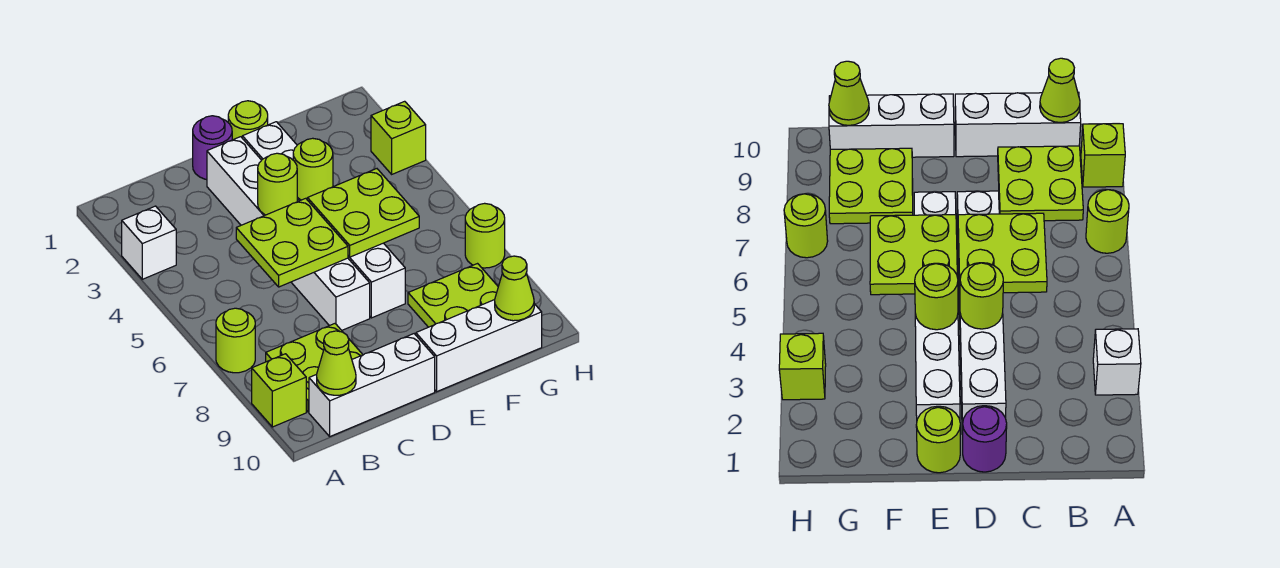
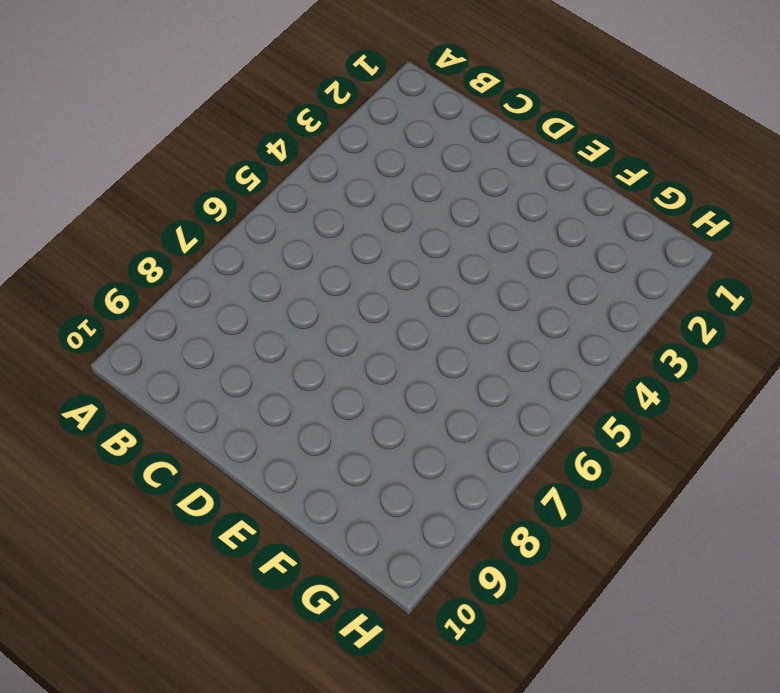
none -> white 1x1 brick [122,206,176,279]
none -> lime 1x1 round brick [216,308,255,373]
none -> lime 1x1 brick [252,354,306,427]

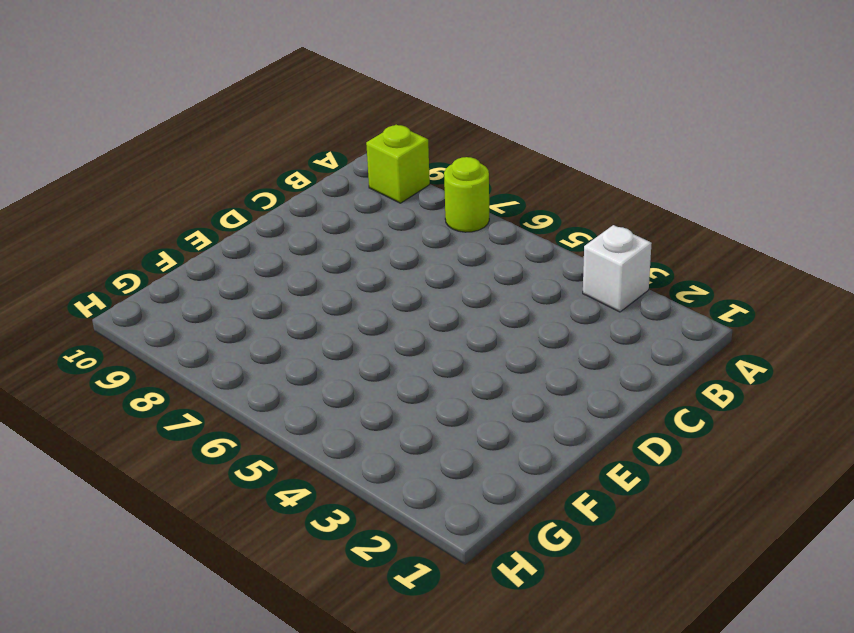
none -> lime 2x2 plate [266,324,363,412]
none -> white 1x3 brick [309,334,435,436]
none -> purple 1x1 round brick [193,116,232,180]

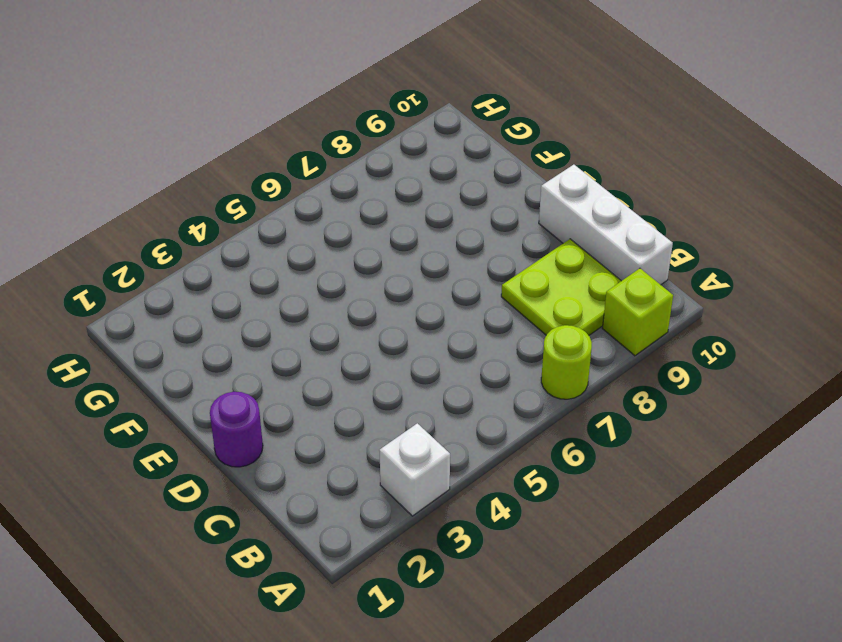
none -> white 1x6 brick [207,137,370,330]
none -> lime 1x1 round brick [228,101,268,140]
none -> white 1x6 brick [242,122,405,318]

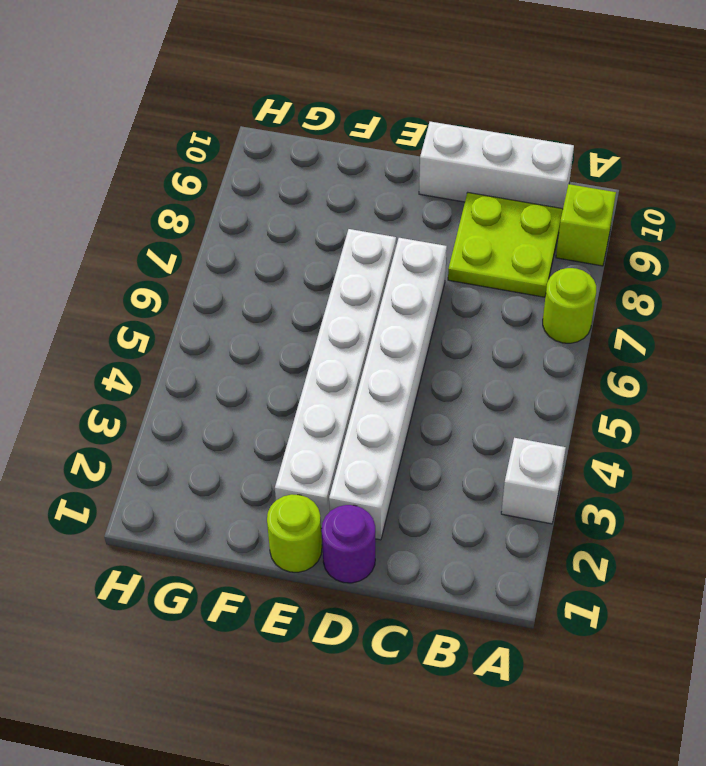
none -> white 1x3 brick [416,300,542,392]
none -> lime 2x2 plate [408,264,498,327]
none -> lime 1x1 brick [371,101,426,174]

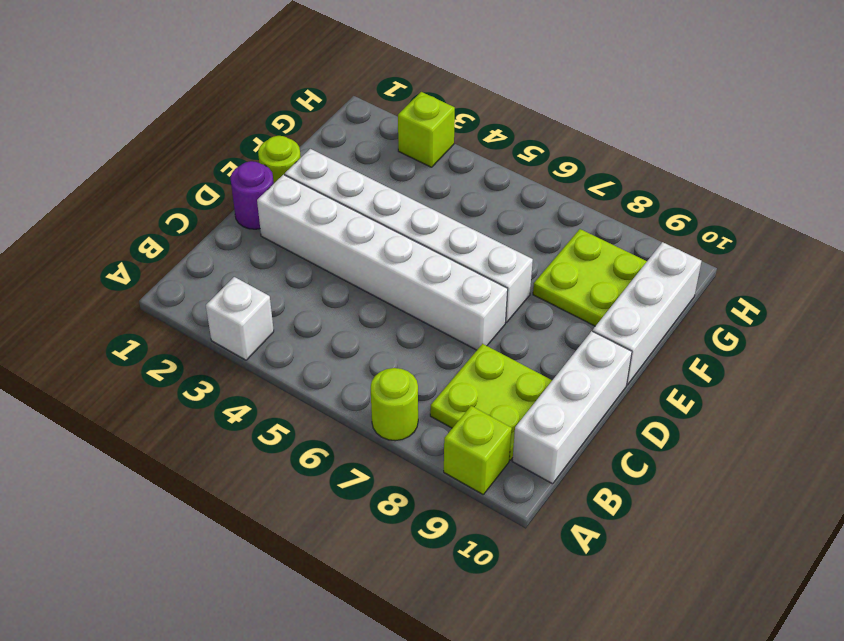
none -> lime 1x1 round brick [465,203,505,268]
none -> lime 1x1 cone [317,331,356,395]
none -> lime 2x2 plate [236,198,348,287]

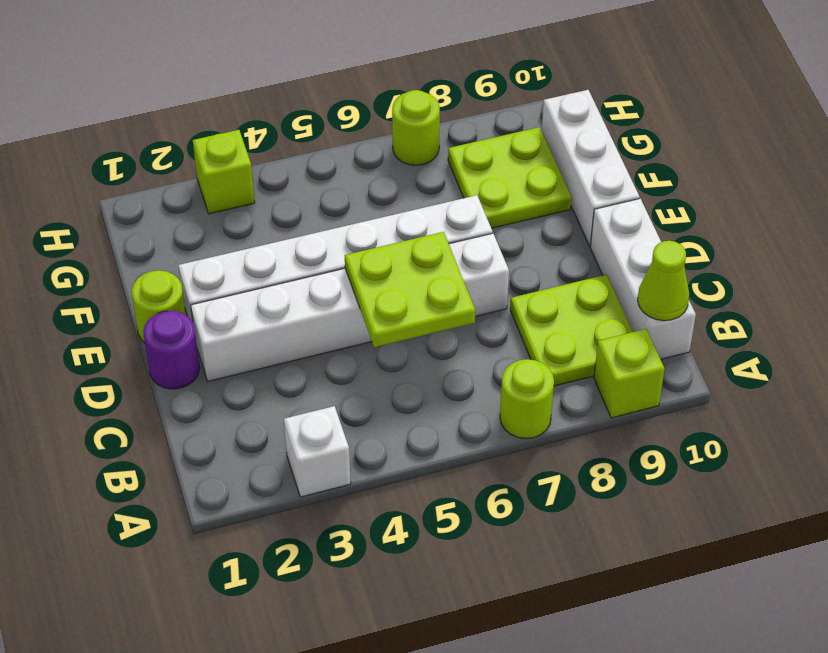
none -> lime 1x1 round brick [258,153,297,215]
none -> lime 1x1 round brick [293,138,333,200]
none -> lime 2x2 plate [307,169,419,257]

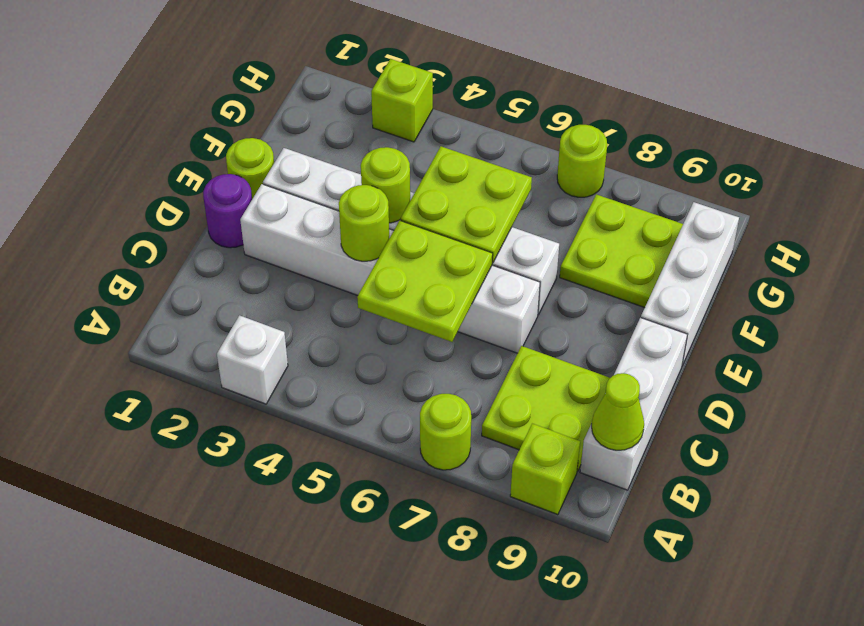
none -> lime 1x1 cone [495,256,534,321]

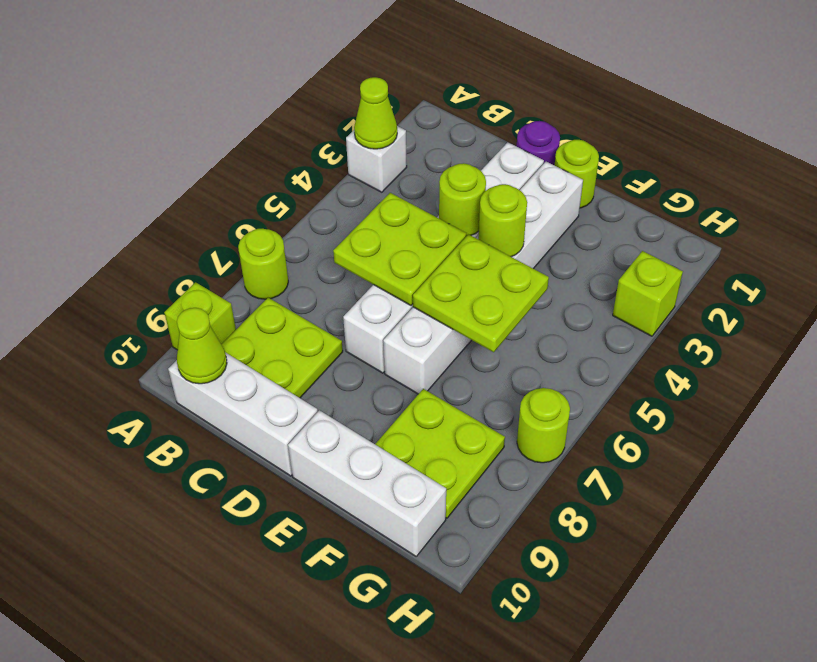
lime 1x1 cone [354,77,397,149] -> lime 1x1 cone moved to [495,256,534,321]

